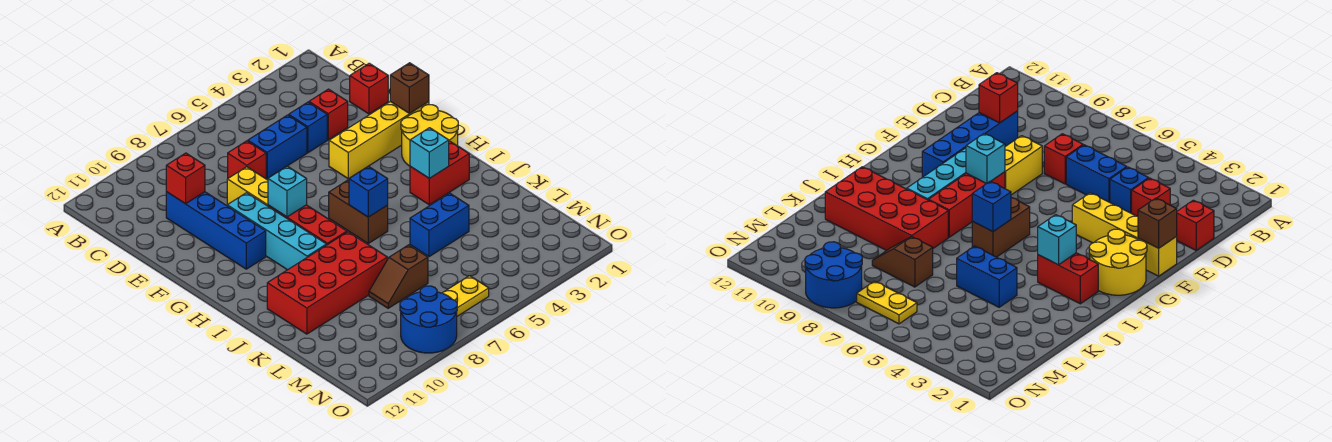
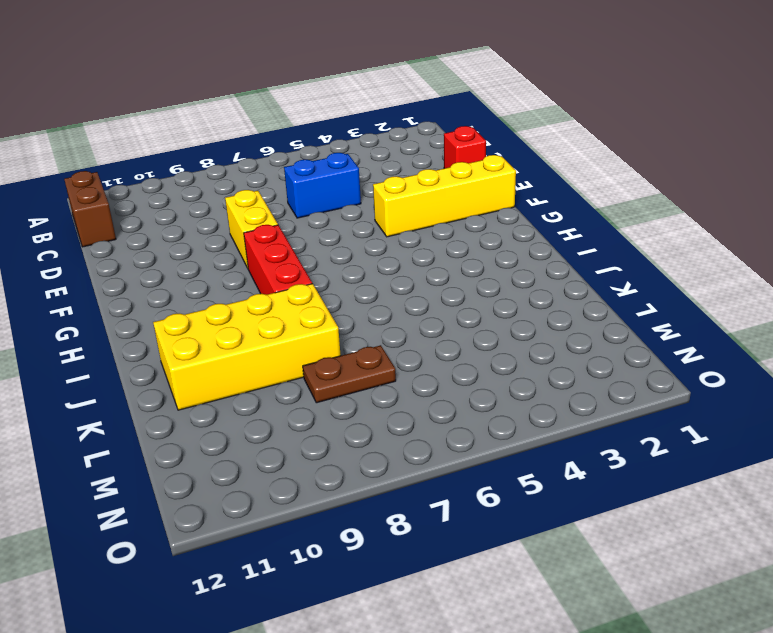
brown 1x2 brick [64,171,116,247] -> brown 1x2 brick moved to [329,180,388,243]
yellow 2x4 brick [153,284,341,410] -> red 2x4 brick [267,232,387,334]
brown 1x2 plate [303,345,396,403] -> brown 1x2 slope [369,245,428,308]
none -> red 1x1 brick [309,89,348,140]
none -> blue 1x1 brick [289,102,327,153]
none -> red 1x1 brick [228,141,266,179]

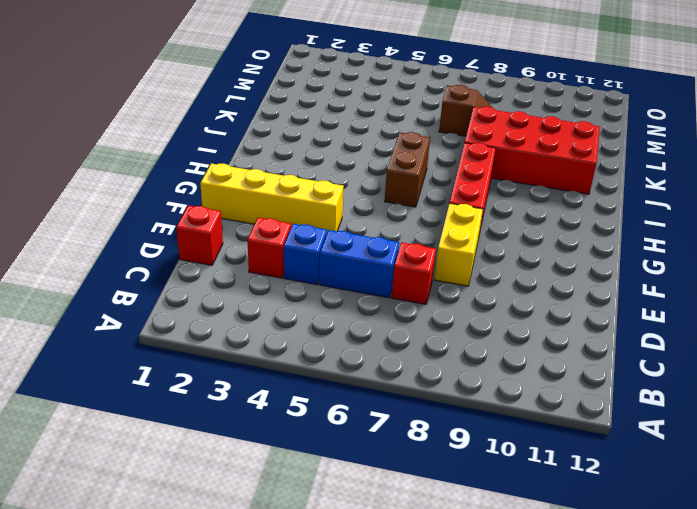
none -> blue 1x4 brick [166,192,266,269]
none -> cyan 1x4 brick [227,193,327,270]
none -> yellow 2x2 round brick [401,105,458,166]

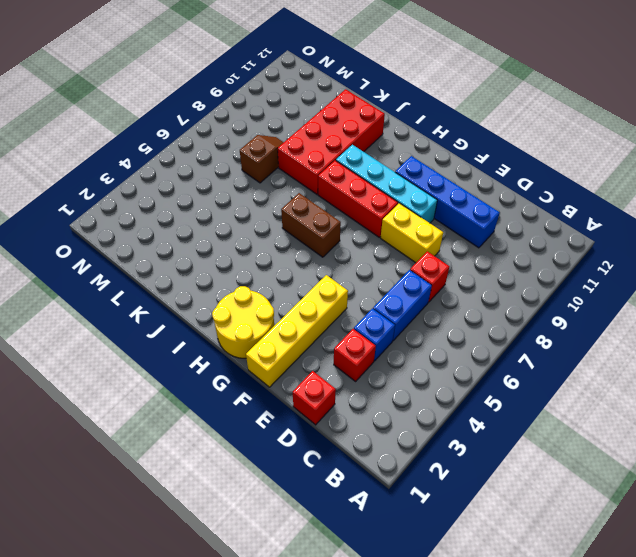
none -> red 1x2 brick [410,141,469,205]
none -> blue 1x2 brick [410,193,469,257]
none -> yellow 1x2 plate [443,276,489,316]

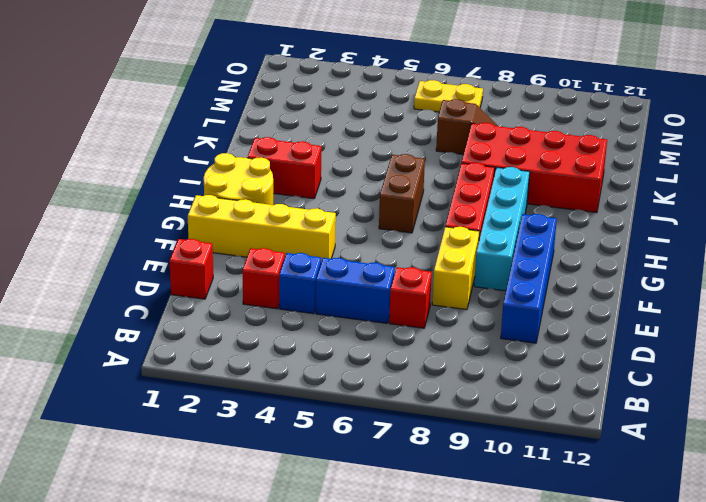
none -> blue 1x2 brick [410,193,469,257]
none -> blue 2x2 round brick [400,286,457,353]
none -> red 1x1 brick [166,153,205,204]

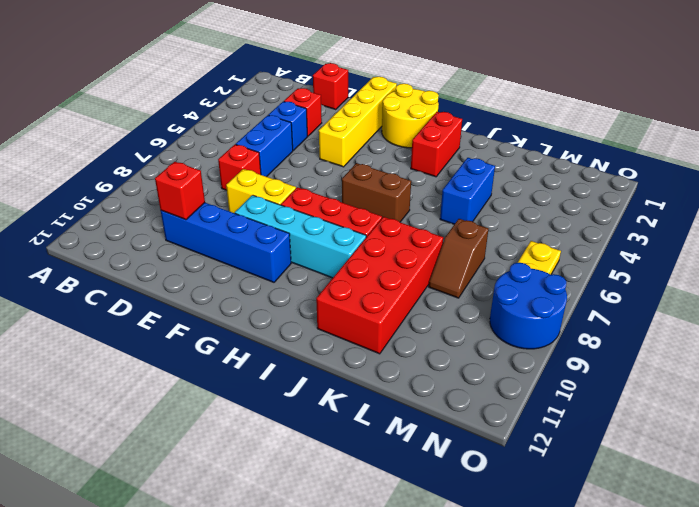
none -> brown 1x1 brick [390,63,429,113]
none -> cyan 1x1 brick [268,166,307,217]
none -> cyan 1x1 brick [410,128,449,178]

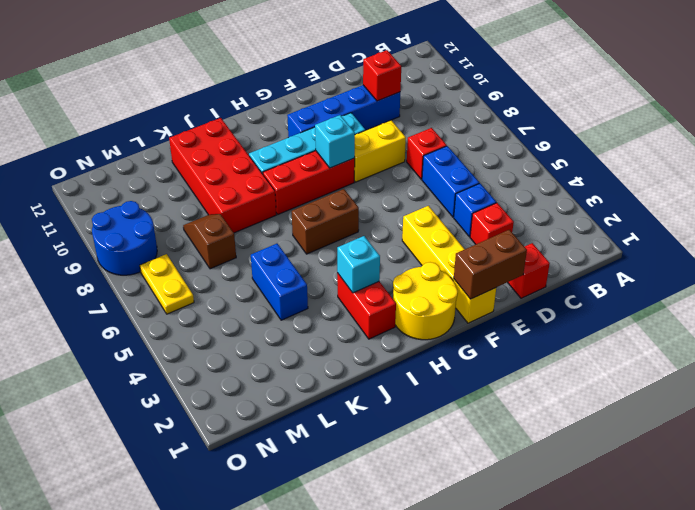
brown 1x2 brick [454,230,527,299] -> brown 1x1 brick [390,63,429,113]
none -> blue 1x1 brick [349,166,388,217]

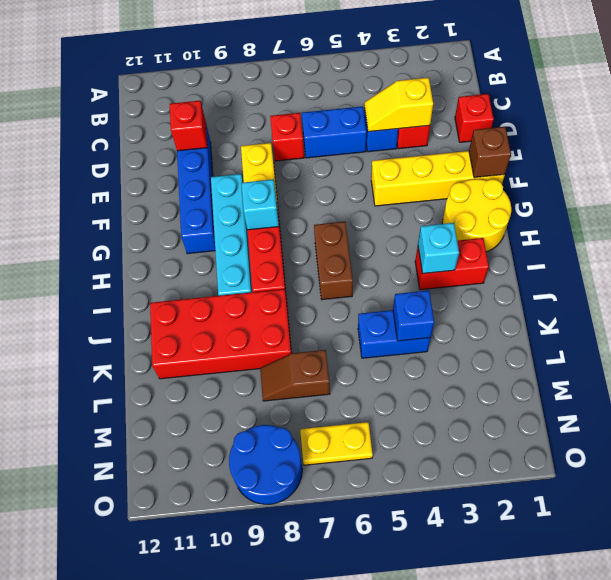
yellow 1x2 slope [365,78,433,132] -> none
blue 1x1 brick [393,291,434,341] -> blue 1x1 brick moved to [349,166,388,217]

